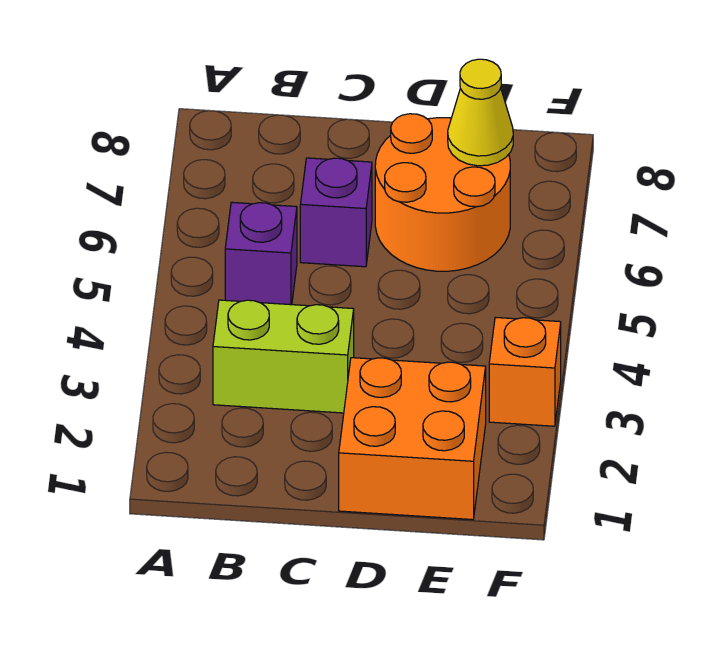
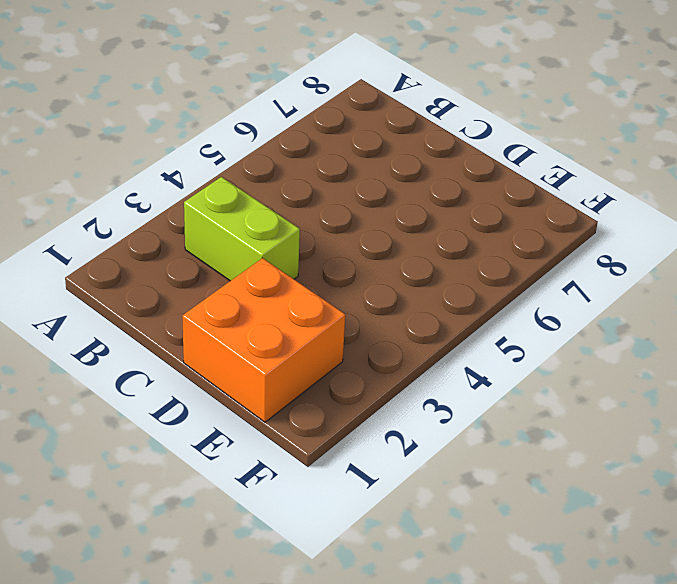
none -> purple 1x1 brick [225,202,297,305]
none -> purple 1x1 brick [300,158,372,267]

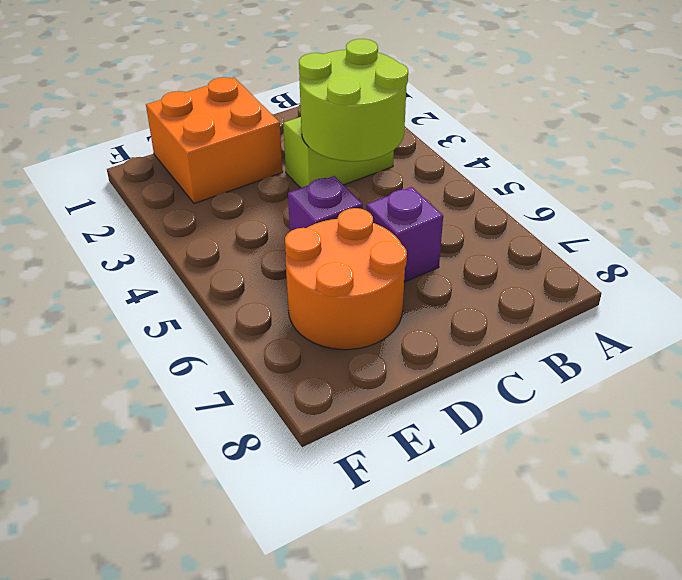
lime 2x2 round brick [299,39,408,161] -> none
purple 1x1 brick [288,176,363,231] -> purple 1x1 brick moved to [225,202,297,305]
none -> orange 1x1 brick [489,317,561,426]
none -> yellow 1x1 cone [448,59,513,166]

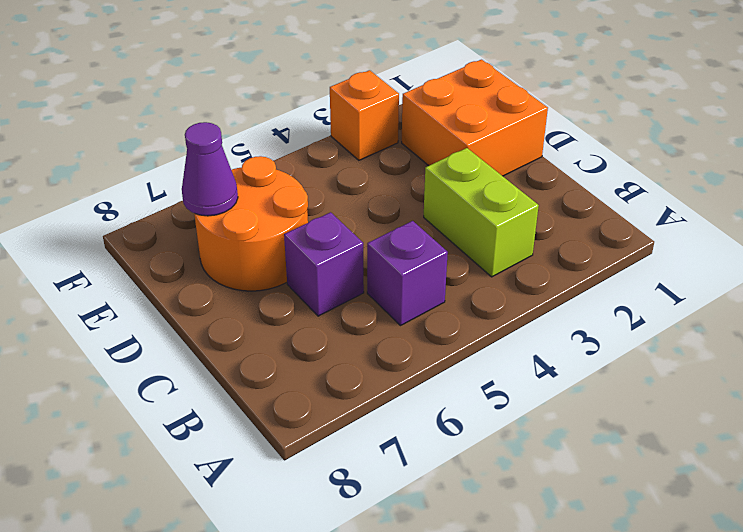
purple 1x1 cone [182,122,238,216] -> yellow 1x1 cone [448,59,513,166]

